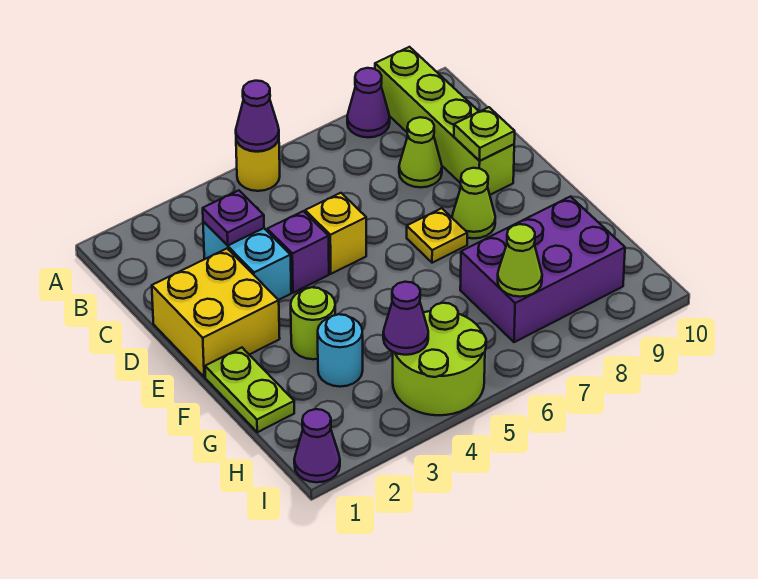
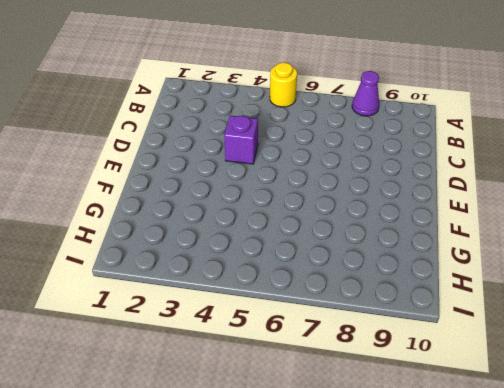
none -> lime 1x4 brick [375,47,514,195]
none -> cyan 1x2 brick [203,221,291,300]
none -> lime 1x1 cone [399,117,442,187]

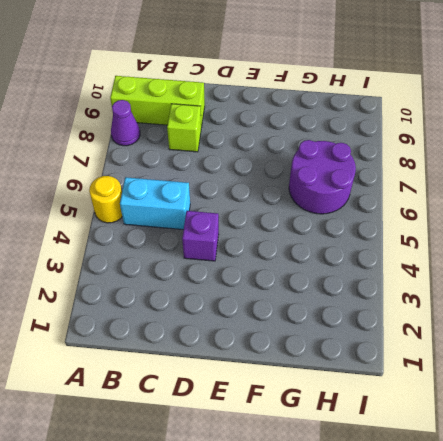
lime 1x3 brick [110,76,205,127] -> lime 1x4 brick [375,47,514,195]
cyan 1x2 brick [120,177,190,230] -> cyan 1x2 brick moved to [203,221,291,300]
lime 1x1 brick [167,104,201,152] -> lime 1x1 cone [399,117,442,187]
purple 2x2 round brick [289,140,356,214] -> purple 2x3 brick [460,197,625,342]
none -> yellow 2x2 brick [152,249,280,377]
none -> yellow 1x1 brick [305,193,366,274]
none -> yellow 1x1 plate [407,208,467,263]

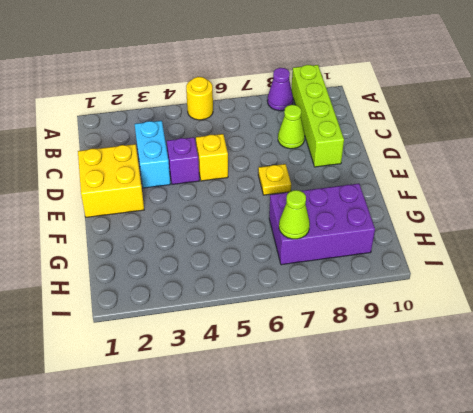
none -> lime 1x1 cone [452,168,495,238]
none -> lime 1x2 plate [205,348,294,432]
none -> lime 1x1 round brick [291,287,335,359]

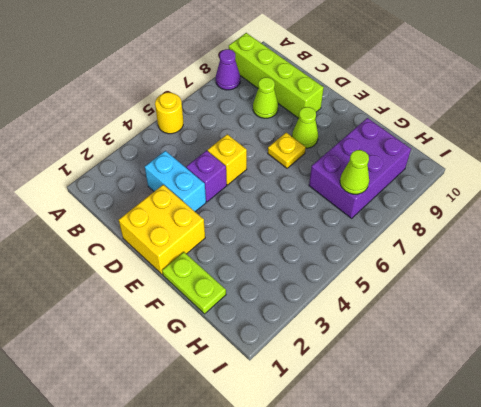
none -> lime 1x1 round brick [291,287,335,359]
none -> cyan 1x1 round brick [318,314,363,387]
none -> lime 2x2 round brick [393,303,486,415]

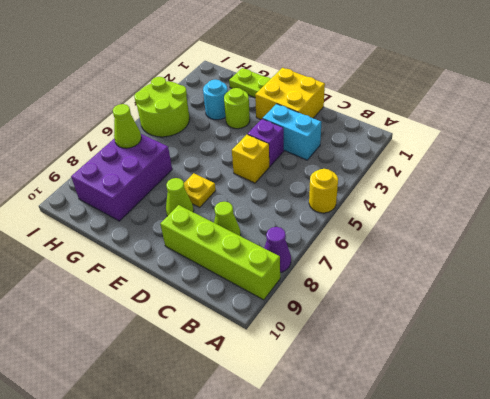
none -> purple 1x1 cone [294,409,340,482]
none -> purple 1x1 cone [236,81,279,151]
none -> purple 1x1 plate [203,190,264,245]

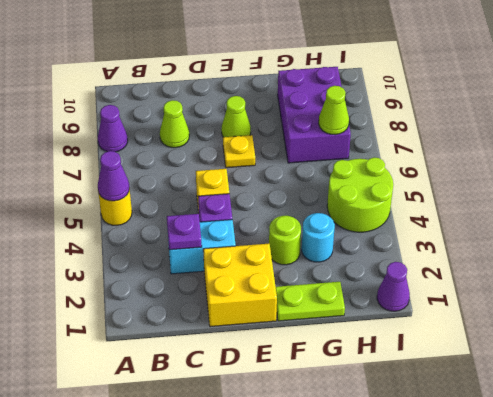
none -> lime 1x4 brick [375,47,514,195]
none -> lime 1x1 plate [454,107,515,161]
none -> purple 1x1 cone [383,282,428,355]

